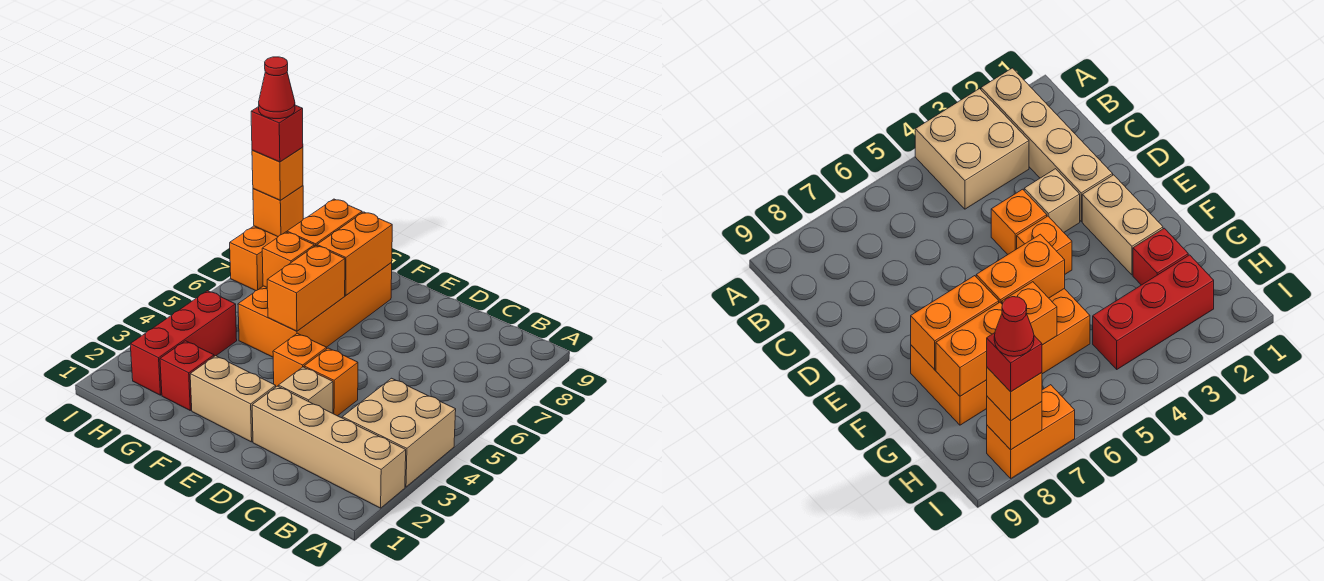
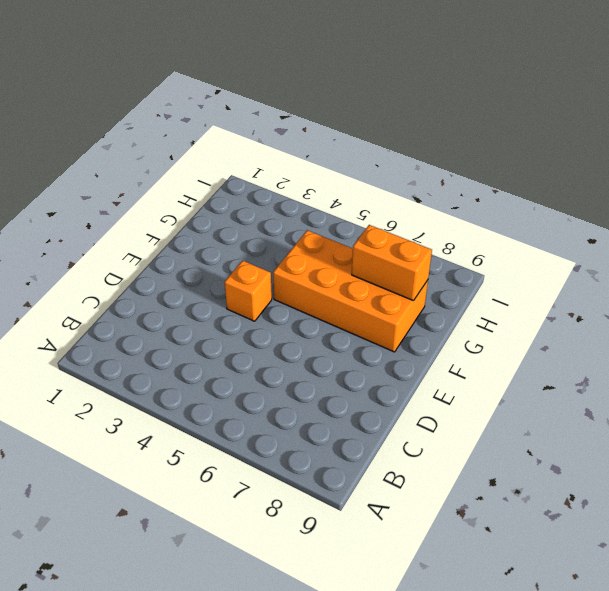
none -> tan 1x4 brick [252,386,406,508]
none -> tan 2x2 brick [342,378,456,487]
none -> tan 1x1 brick [278,367,333,413]

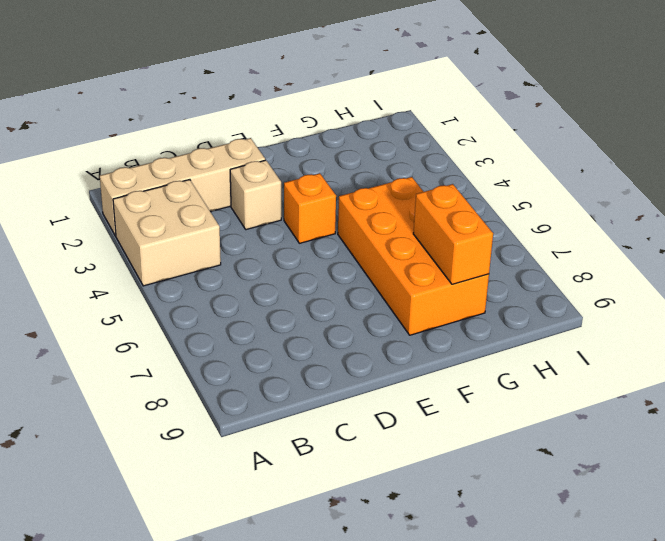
none -> orange 1x1 brick [304,348,358,416]
none -> tan 1x2 brick [190,356,276,442]
none -> red 1x1 brick [160,341,214,410]

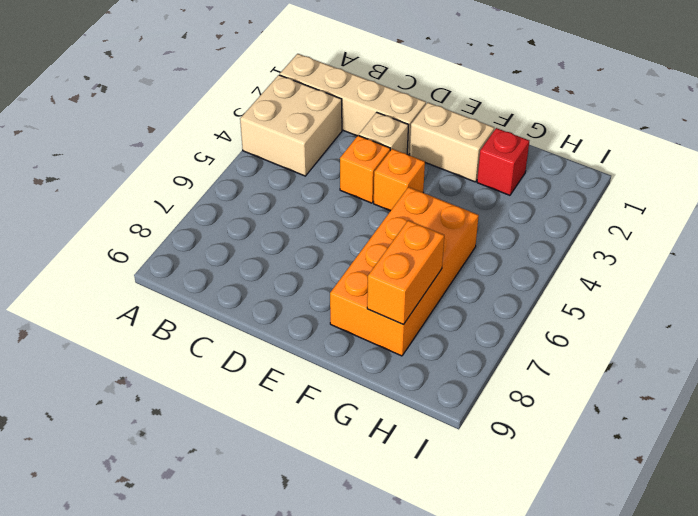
none -> red 1x3 brick [130,291,237,395]
none -> orange 1x2 brick [230,226,278,291]
none -> orange 1x2 brick [267,246,345,331]

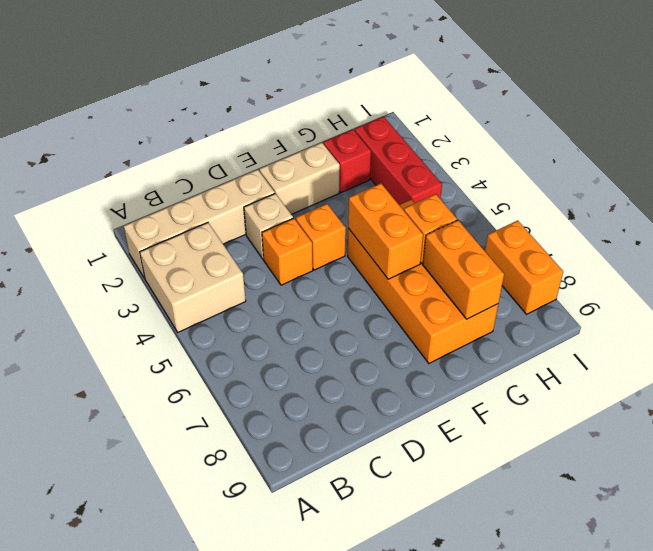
none -> orange 1x2 brick [317,212,392,295]
none -> orange 1x1 brick [253,186,303,237]
none -> orange 1x1 brick [252,147,303,200]

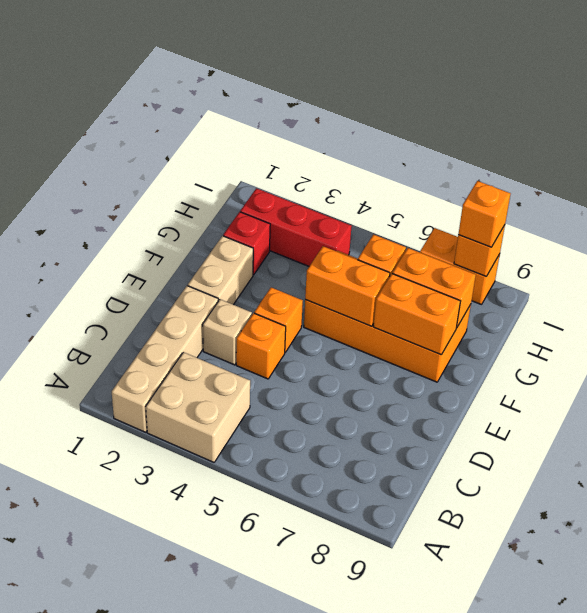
none -> red 1x1 brick [251,105,303,162]
none -> red 1x1 cone [259,57,295,119]

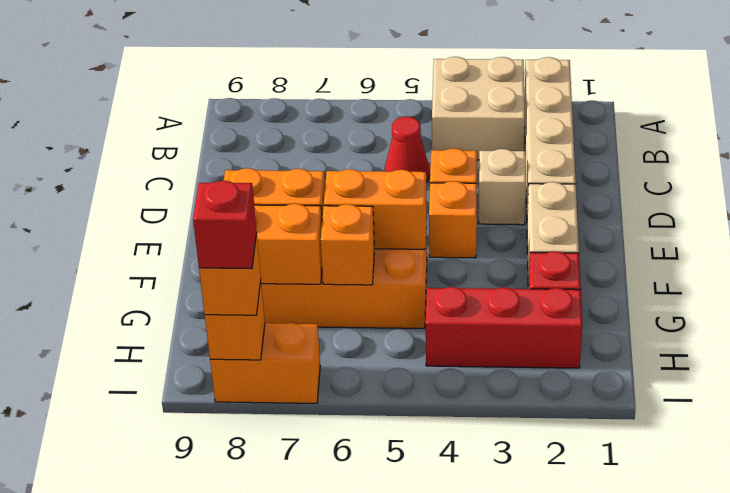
red 1x1 cone [385,116,429,183] -> red 1x1 cone moved to [259,57,295,119]

